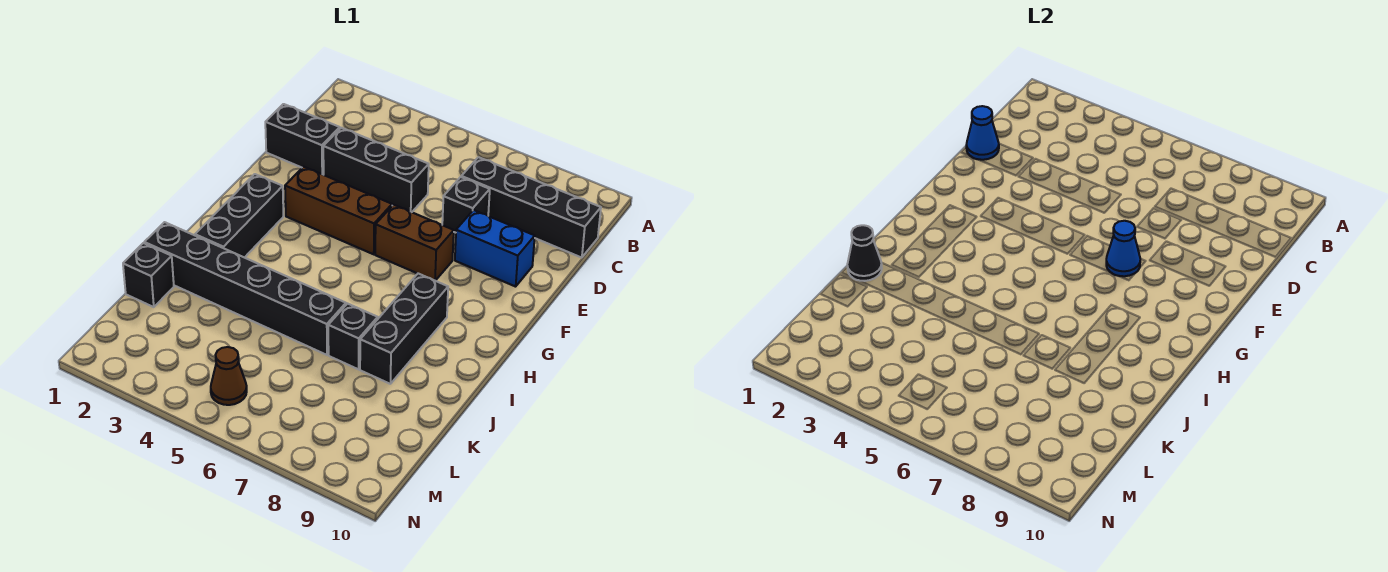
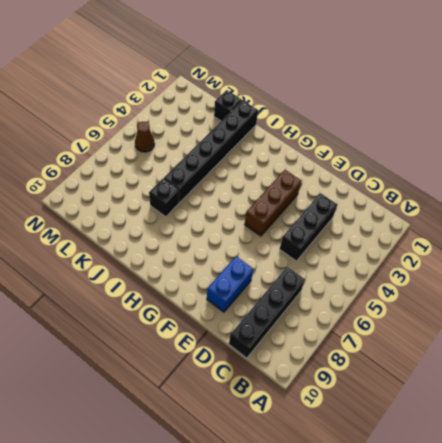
none -> black 1x2 brick [265,104,340,175]
none -> black 1x1 brick [442,177,490,233]
none -> brown 1x2 brick [375,205,454,281]

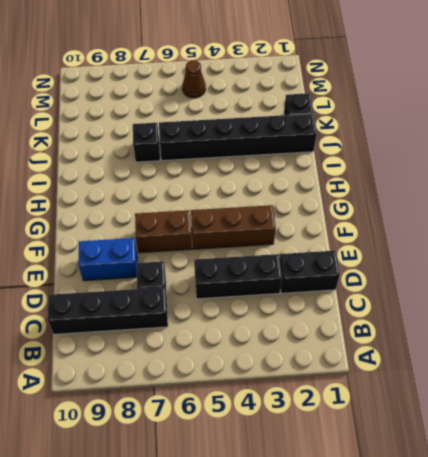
none -> black 1x3 brick [195,174,283,258]
none -> black 1x3 brick [360,274,448,384]
none -> blue 1x1 cone [966,106,999,160]

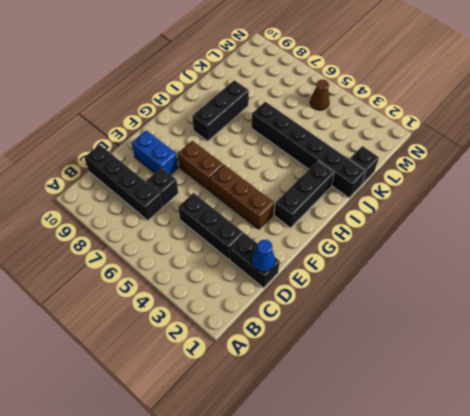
none -> black 1x1 brick [328,304,378,369]
none -> blue 1x1 cone [1106,221,1140,276]
none -> black 1x1 cone [847,225,882,281]

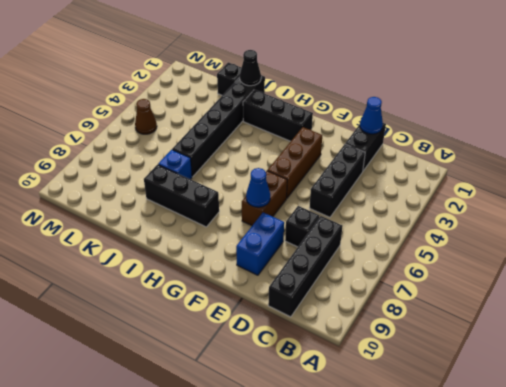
blue 1x1 brick [158,150,192,179] -> black 1x1 brick [328,304,378,369]

